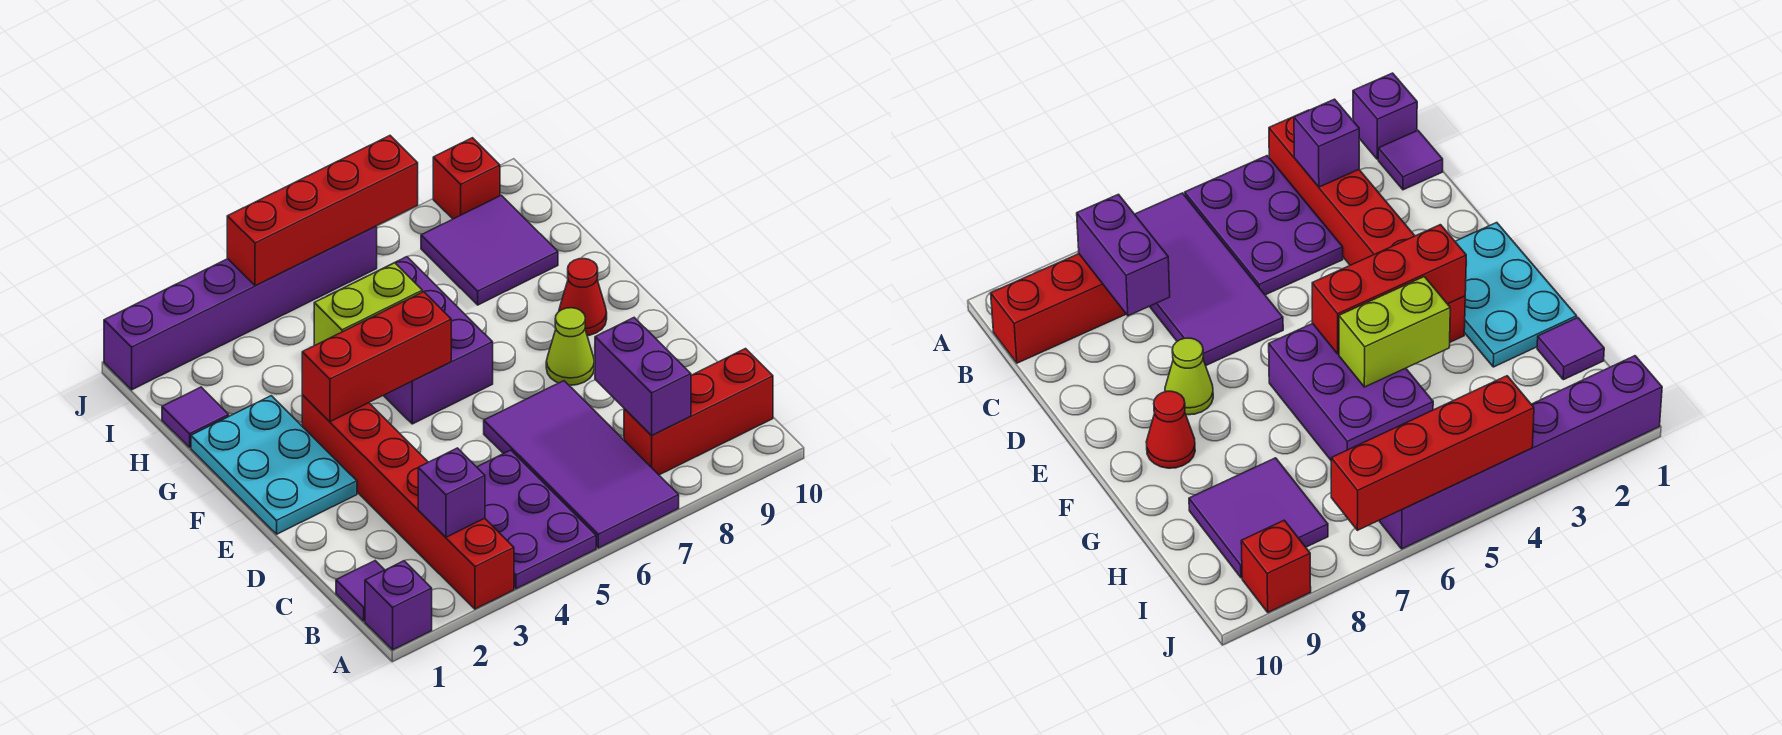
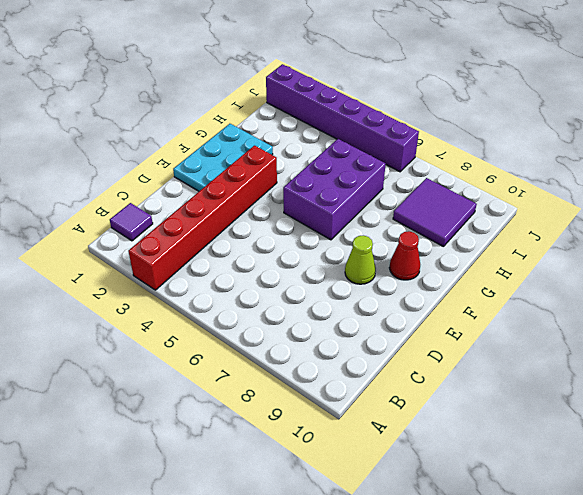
none -> purple 1x1 brick [365,561,432,650]
none -> purple 2x3 plate [477,450,596,589]
none -> purple 2x4 tile [484,381,679,548]

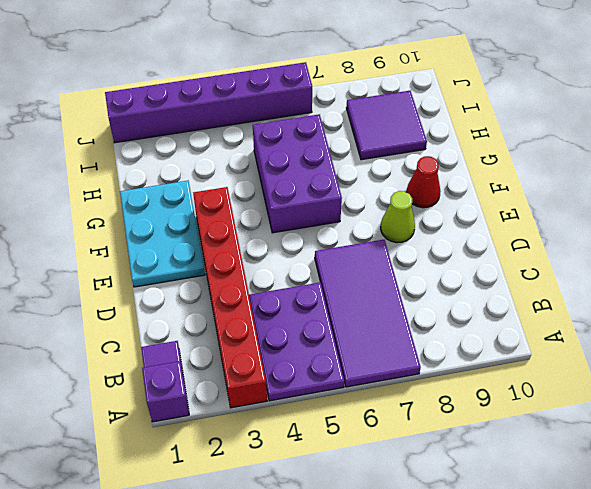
none -> red 1x3 brick [624,349,773,475]
none -> purple 1x1 tile [162,387,229,447]
none -> red 1x1 brick [433,138,500,219]

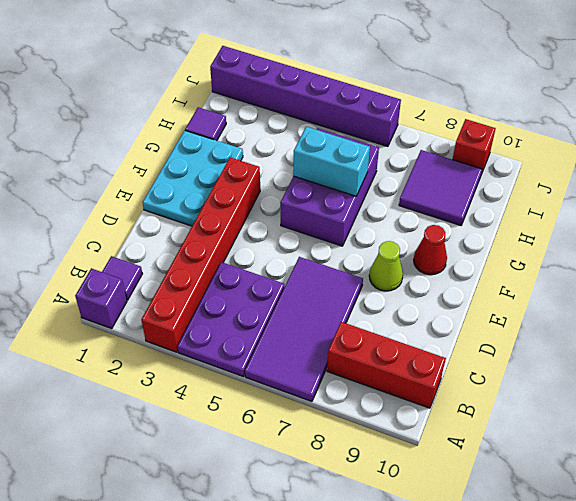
cyan 1x2 brick [293,127,370,196] -> lime 1x2 brick [314,263,422,345]
none -> purple 1x1 brick [418,448,485,537]
none -> purple 1x2 brick [595,318,691,436]
none -> red 1x3 brick [302,292,451,422]

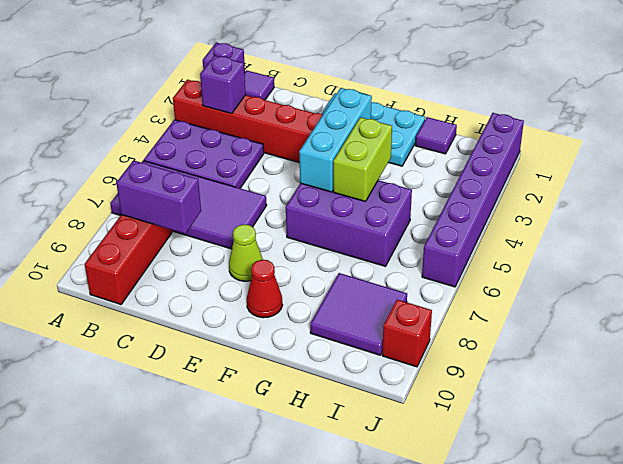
cyan 1x3 brick [299,88,372,192] -> red 1x3 brick [302,292,451,422]
none -> red 1x4 brick [227,136,418,286]

